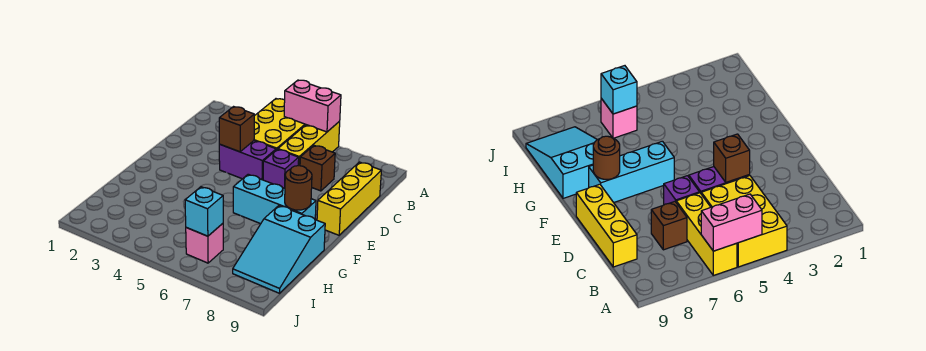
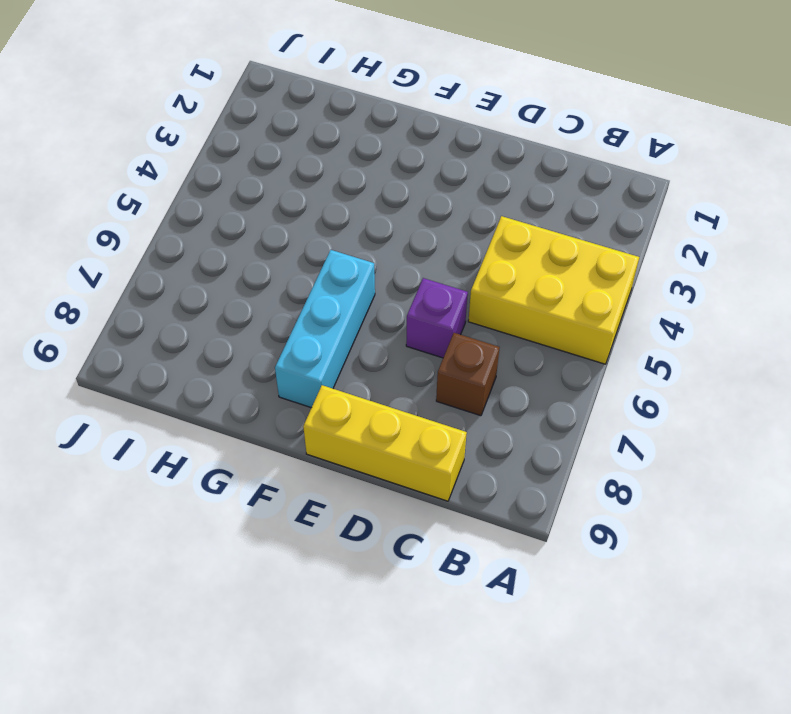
none -> yellow 1x3 brick [278,121,340,166]
none -> purple 1x2 brick [219,141,276,180]
none -> cyan 2x3 slope [233,206,325,293]

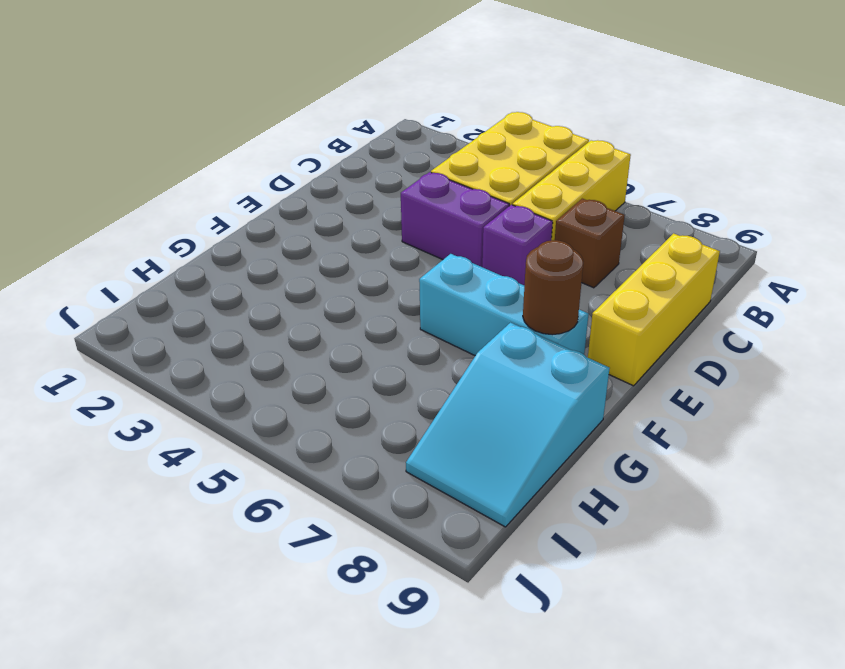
none -> pink 1x1 brick [186,224,223,263]
none -> pink 1x2 brick [284,80,341,132]
none -> brown 1x1 brick [219,107,254,152]

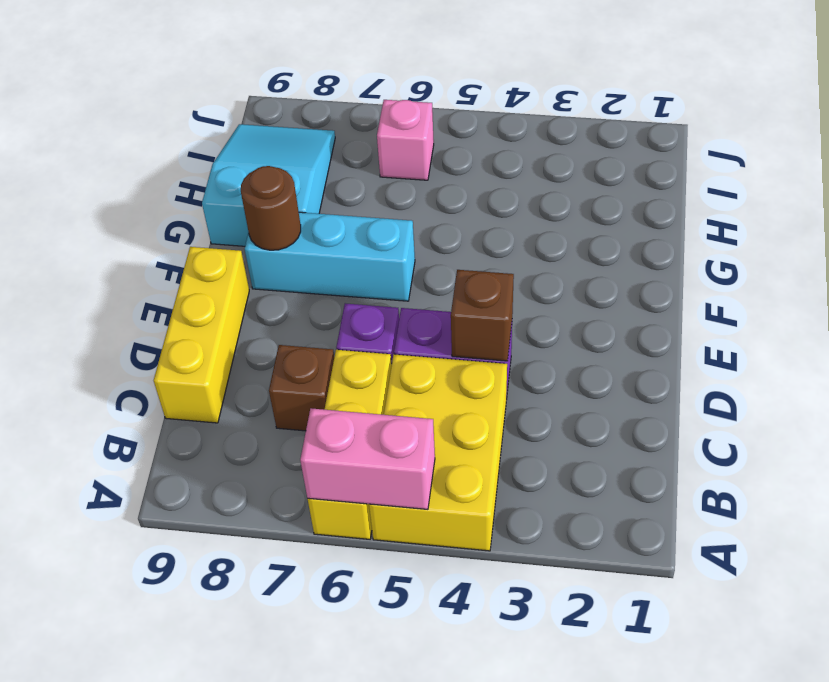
none -> cyan 1x1 brick [185,187,223,236]

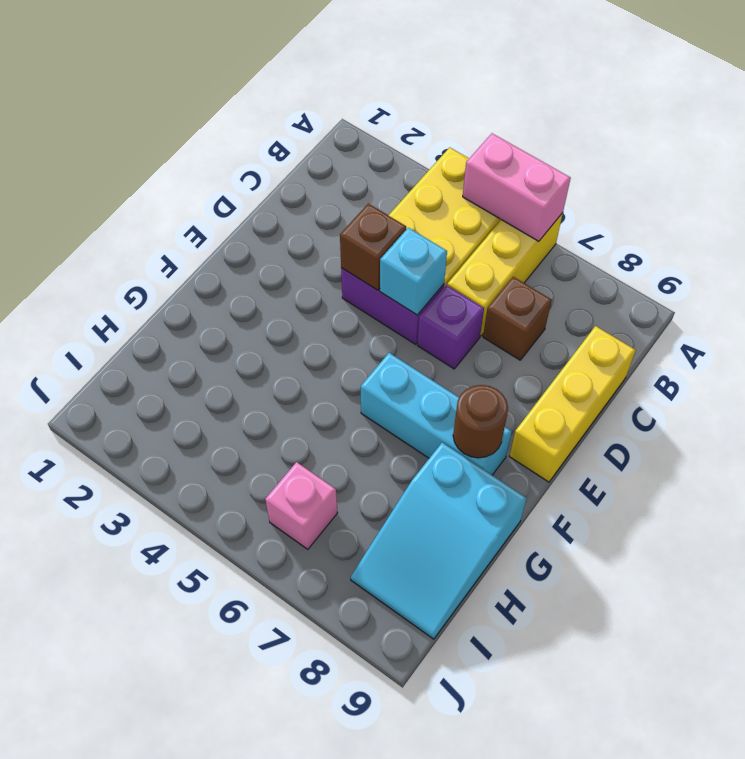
cyan 1x1 brick [380,228,447,315] -> cyan 1x1 brick moved to [185,187,223,236]

